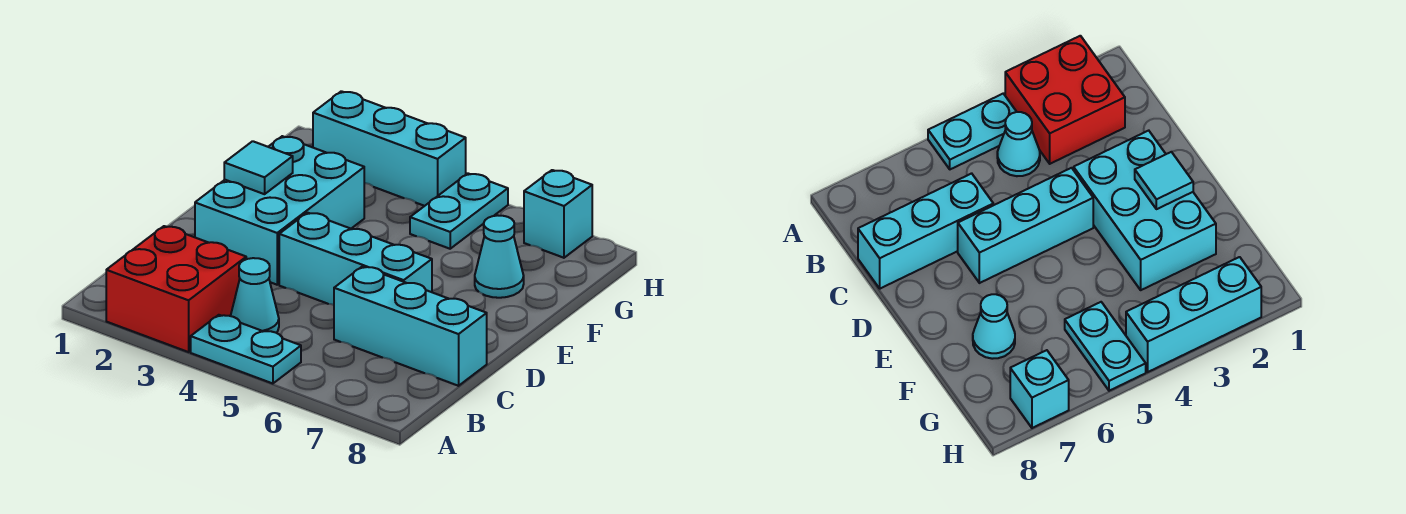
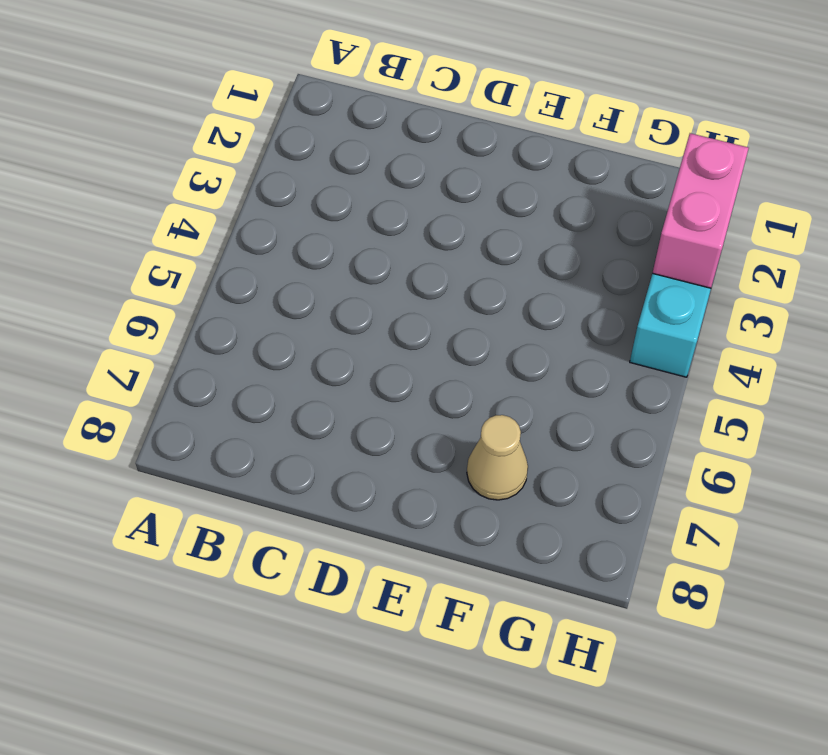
tan 1x1 cone [467,415,528,500] -> cyan 1x1 cone [475,216,524,298]
pink 1x2 brick [653,133,749,288] -> none
none -> red 2x2 brick [106,226,246,352]
none -> cyan 1x2 plate [191,315,301,384]

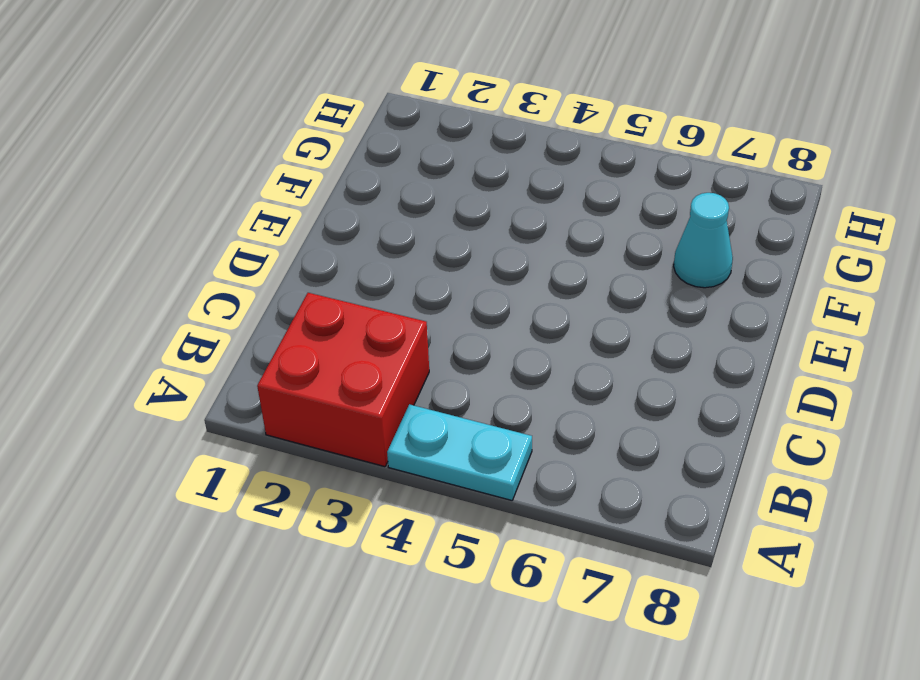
none -> cyan 1x1 cone [231,258,279,333]
none -> cyan 1x3 brick [334,266,487,386]

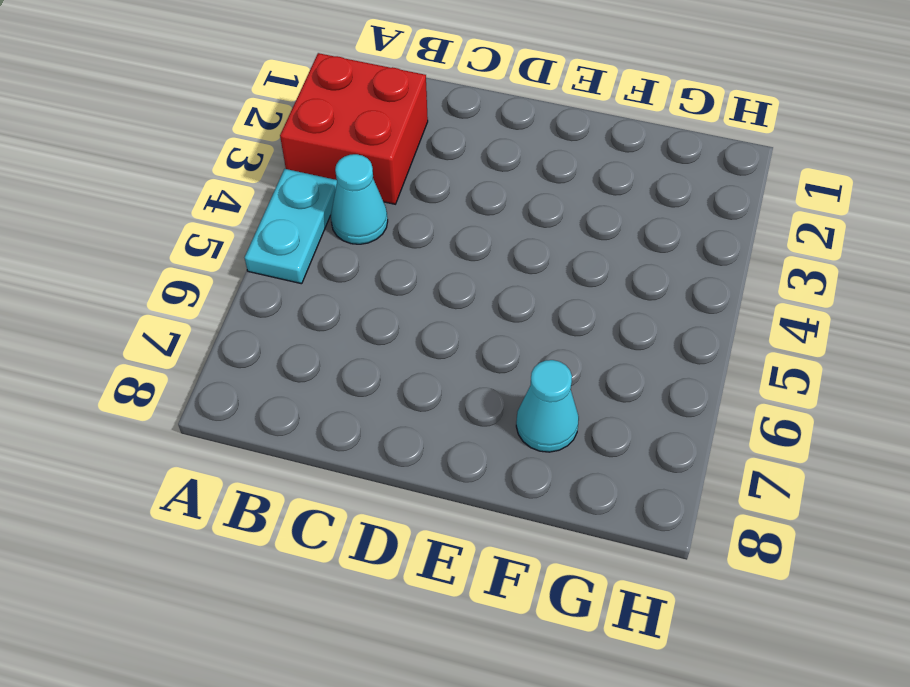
none -> cyan 1x3 brick [334,266,487,386]
none -> cyan 2x3 brick [195,136,364,285]

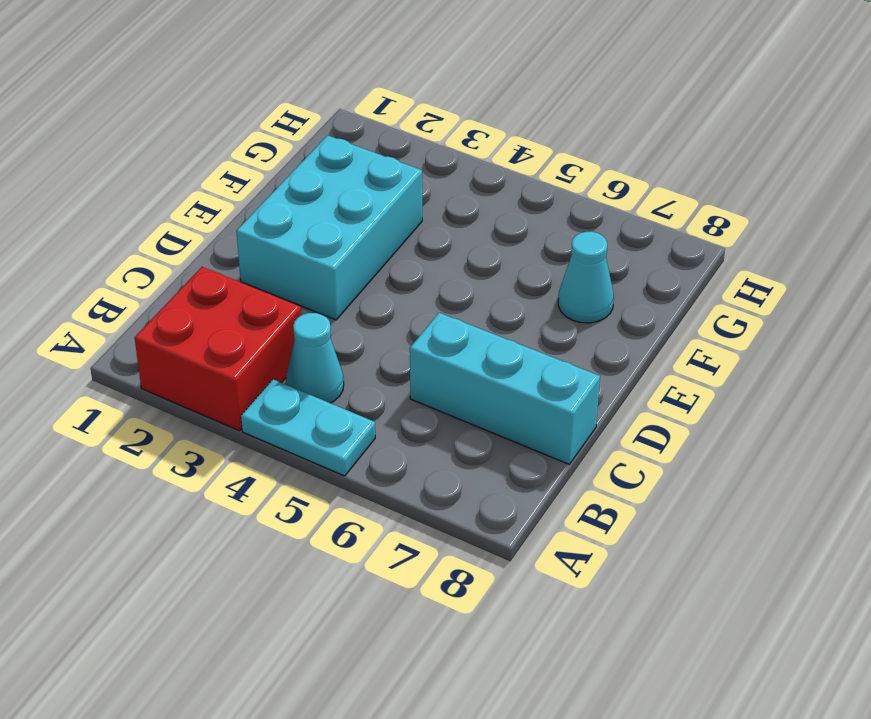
none -> cyan 1x3 brick [279,213,432,305]
none -> cyan 1x2 plate [410,173,508,249]

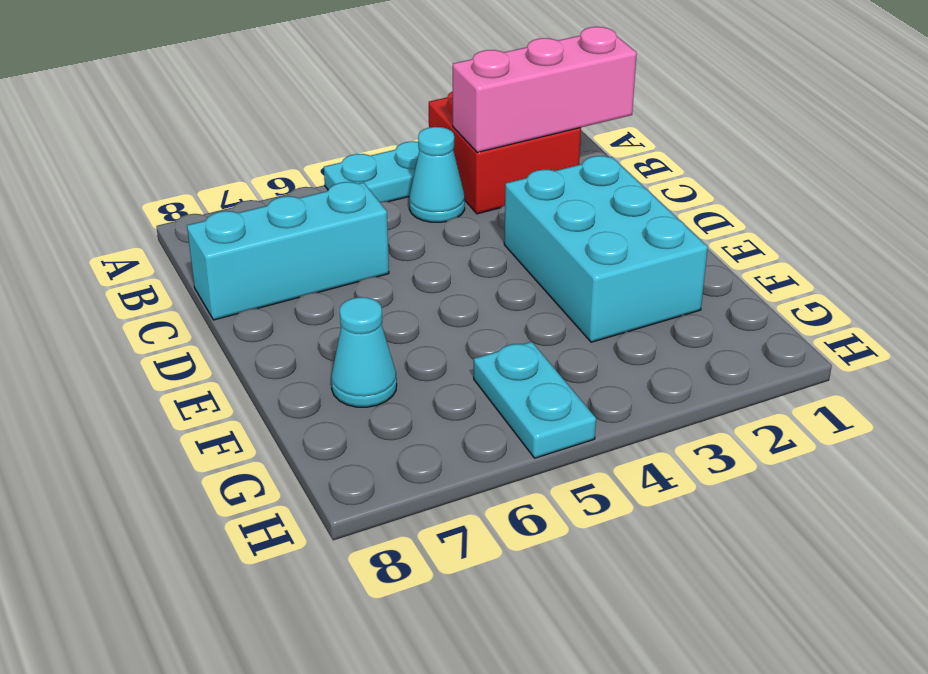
pink 1x3 brick [453,27,637,152] -> none
none -> cyan 1x3 brick [279,213,432,305]
none -> cyan 1x3 brick [313,91,466,206]

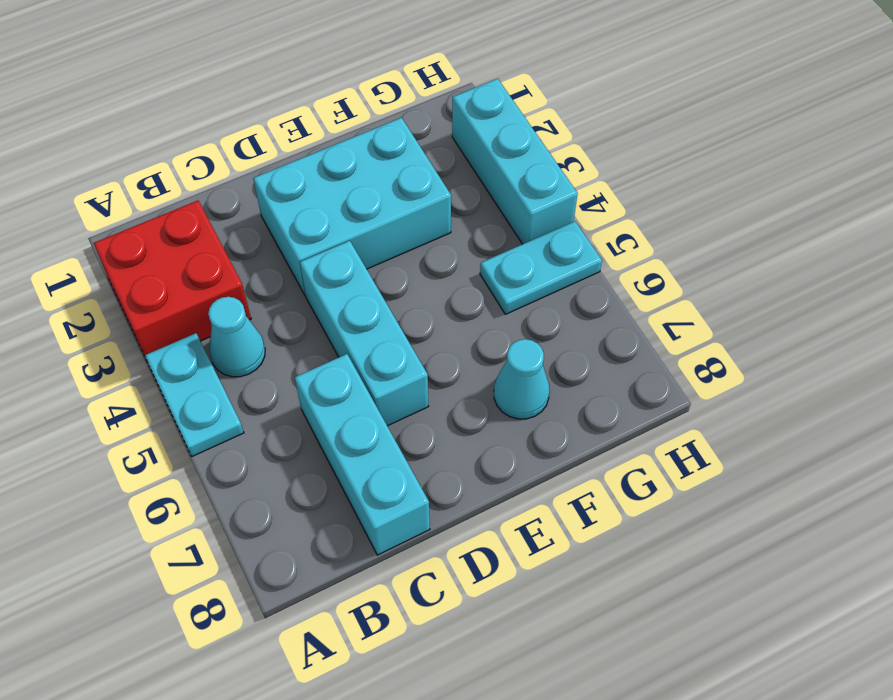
none -> cyan 1x1 brick [524,170,592,258]
none -> cyan 1x1 tile [224,141,293,194]

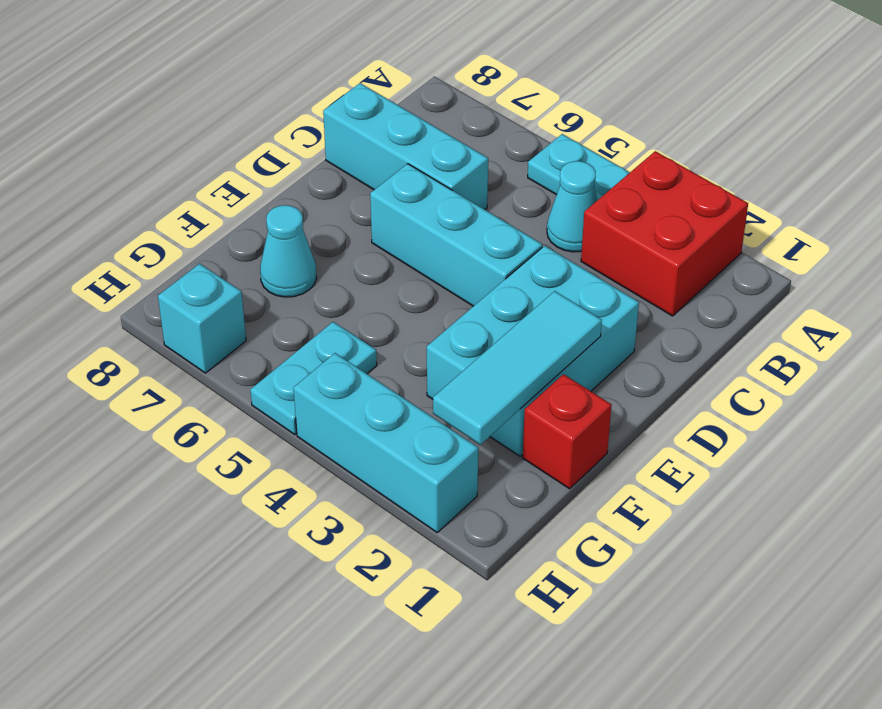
cyan 1x3 tile [433,291,602,445] -> cyan 1x1 tile [224,141,293,194]
red 1x1 brick [523,374,611,489] -> none

